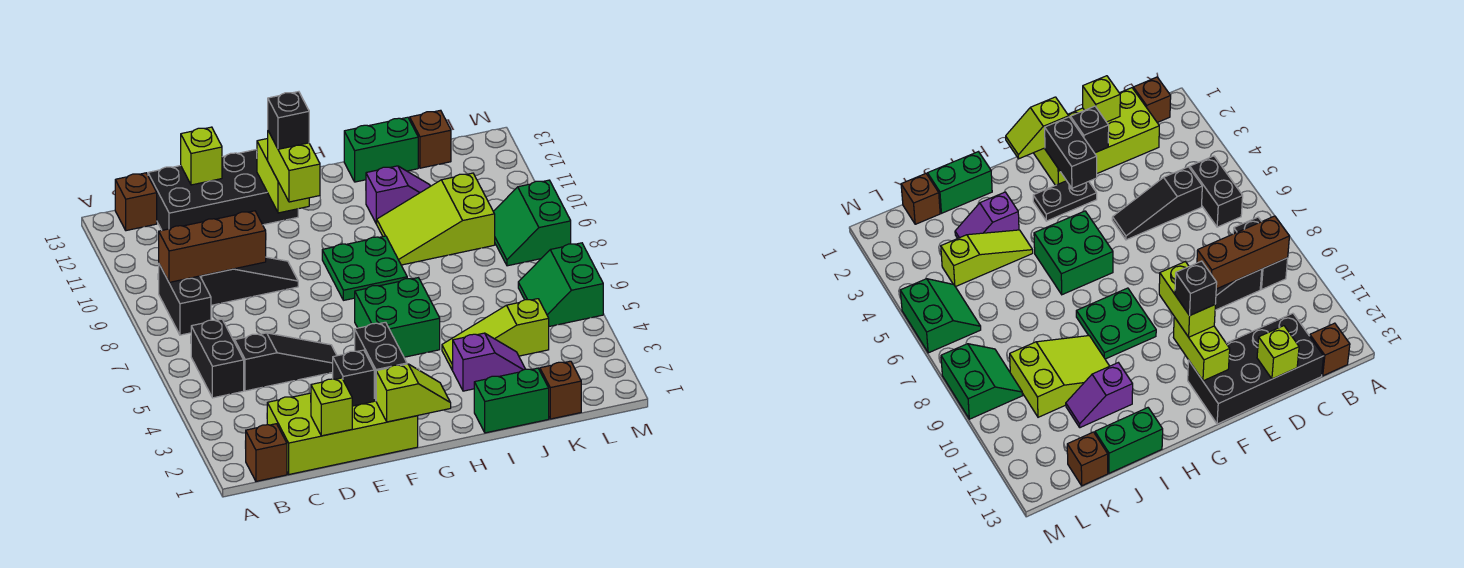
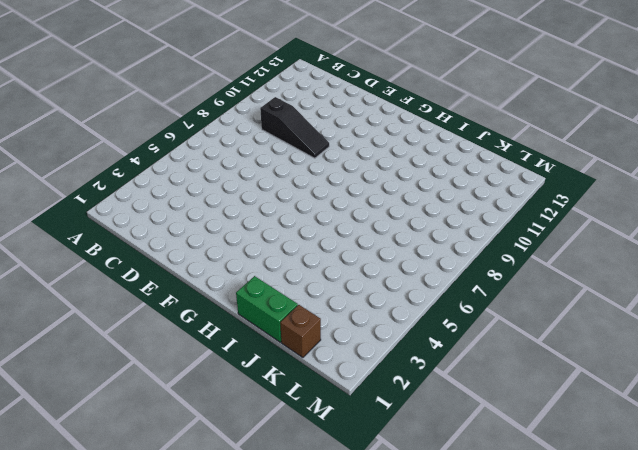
none -> brown 1x1 brick [245,424,287,481]
none -> black 1x2 brick [191,319,244,398]
none -> black 1x2 brick [158,265,211,335]
none -> brown 1x1 brick [115,173,157,231]

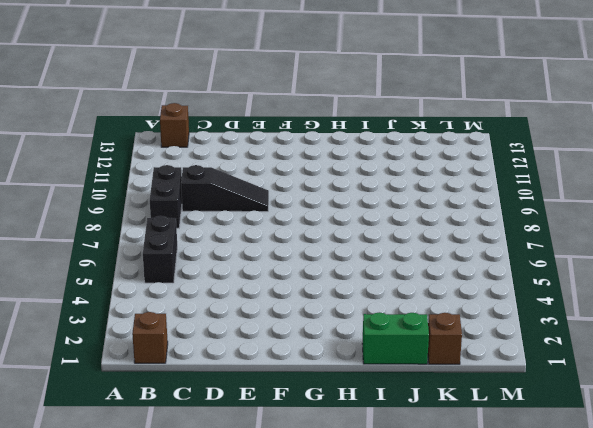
none -> lime 2x4 brick [267,393,418,474]
none -> black 1x3 slope [235,333,337,391]
none -> black 2x4 brick [148,149,298,230]
none -> black 1x2 plate [1033,181,1097,221]

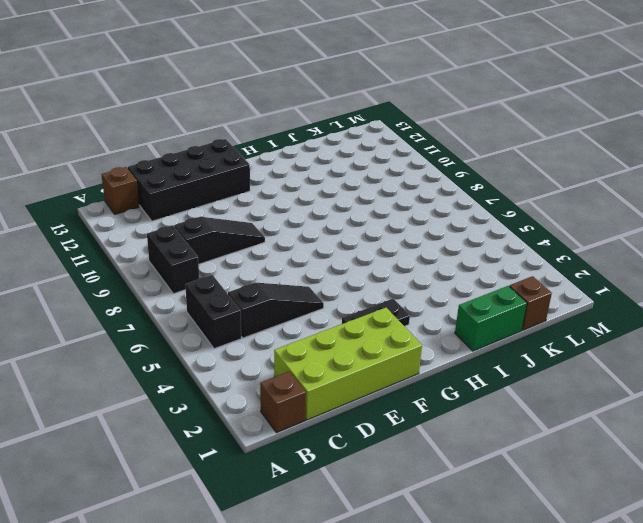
none -> green 2x2 brick [355,278,440,357]
none -> green 2x2 plate [322,236,407,300]
none -> purple 1x2 slope [452,333,525,391]
none -> lime 1x3 slope [442,299,549,370]

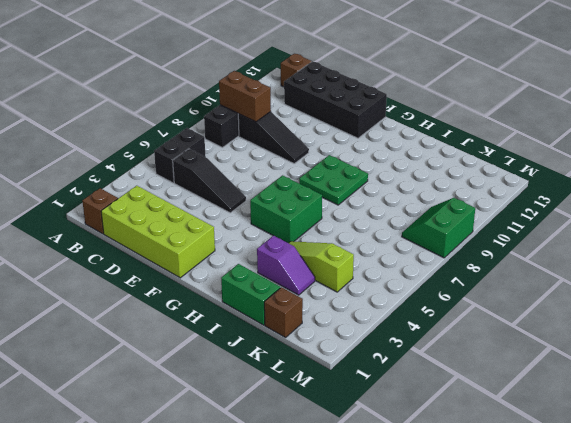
brown 1x2 brick [219,71,271,122] -> brown 1x3 brick [159,211,266,282]
none -> black 1x2 plate [1033,181,1097,221]
none -> lime 2x3 slope [377,173,495,265]
none -> purple 1x2 slope [366,166,430,224]
none -> green 1x2 brick [344,117,418,182]

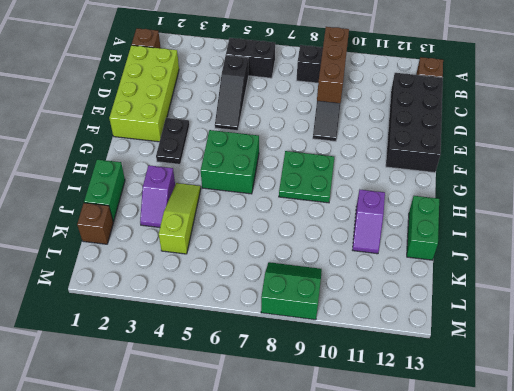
none -> lime 2x3 slope [377,173,495,265]
none -> brown 1x1 brick [410,110,451,168]
none -> green 2x2 slope [518,243,603,326]
none -> lime 1x1 brick [311,378,352,436]

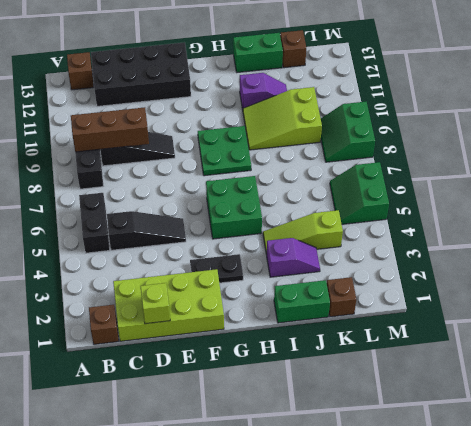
none -> lime 1x1 brick [181,127,222,185]
none -> black 1x1 brick [333,350,374,406]
none -> lime 1x2 slope [376,364,451,422]
none -> black 1x2 brick [355,322,407,400]

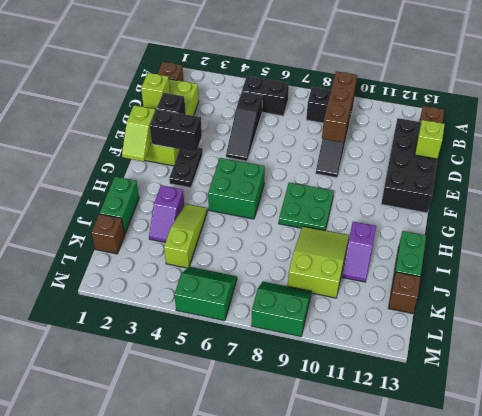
none -> lime 1x2 brick [257,138,309,213]
none -> lime 1x2 brick [268,131,320,202]
none -> black 1x1 brick [268,92,309,149]

